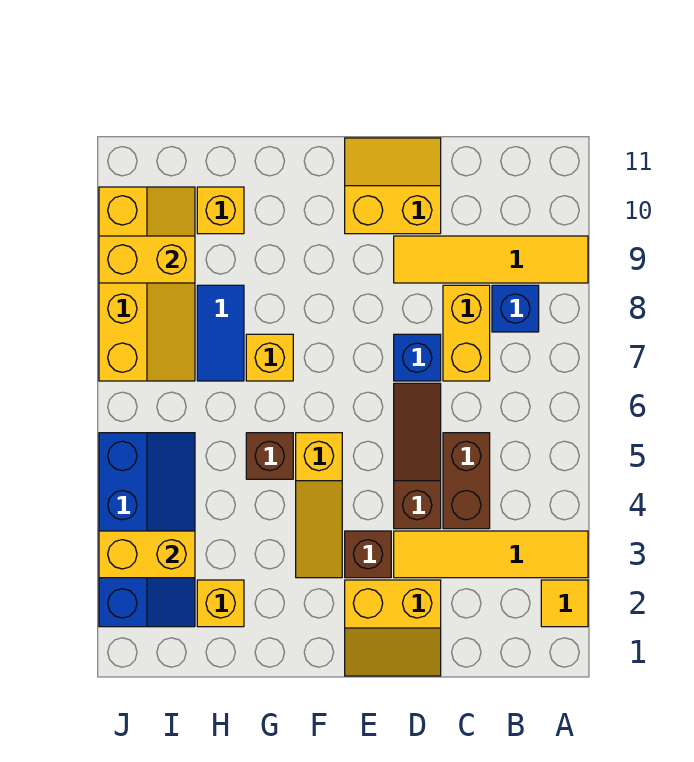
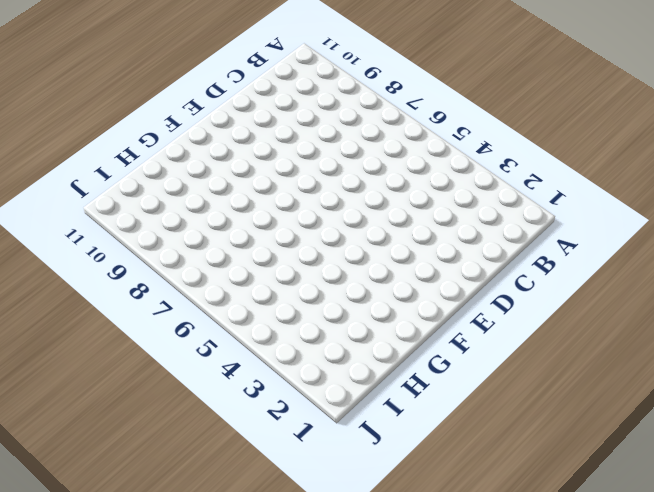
none -> yellow 1x1 tile [541,580,588,627]
none -> yellow 1x4 tile [394,531,588,578]
none -> yellow 1x4 tile [394,236,588,283]

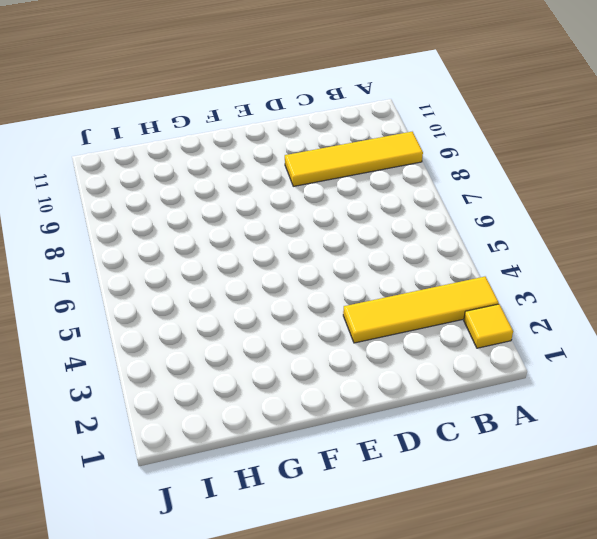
none -> blue 1x1 brick [492,285,539,332]
none -> brown 1x2 brick [443,433,490,529]
none -> yellow 1x2 brick [443,285,490,381]

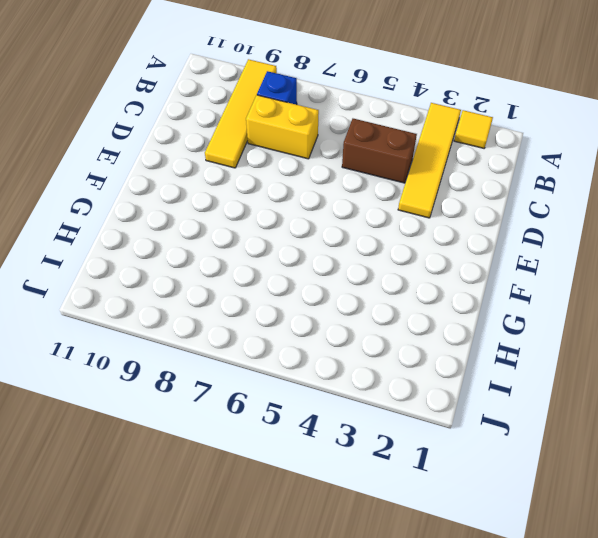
none -> yellow 2x2 slope [345,580,441,676]
none -> brown 1x3 slope [394,383,441,529]
none -> blue 1x1 brick [394,334,441,381]

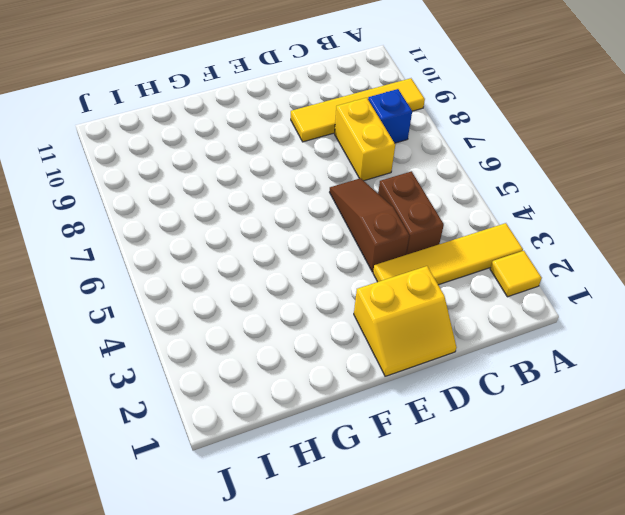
none -> blue 1x1 brick [394,334,441,381]
none -> yellow 2x2 slope [345,138,441,234]
none -> brown 1x1 brick [345,531,391,578]

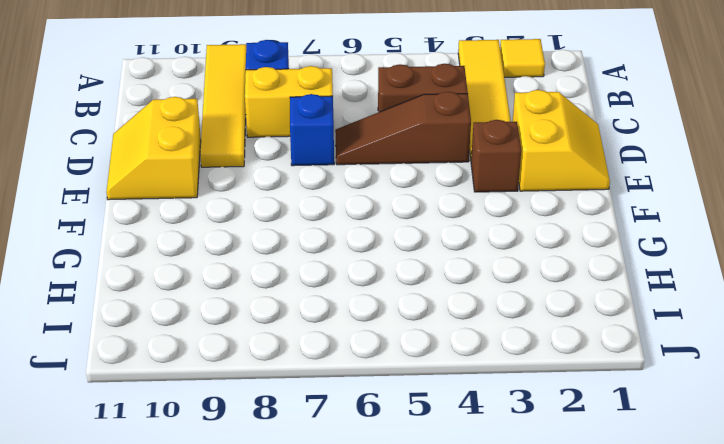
none -> yellow 1x3 slope [296,433,342,578]
none -> brown 1x1 brick [246,433,293,479]
none -> yellow 1x1 brick [246,334,293,381]

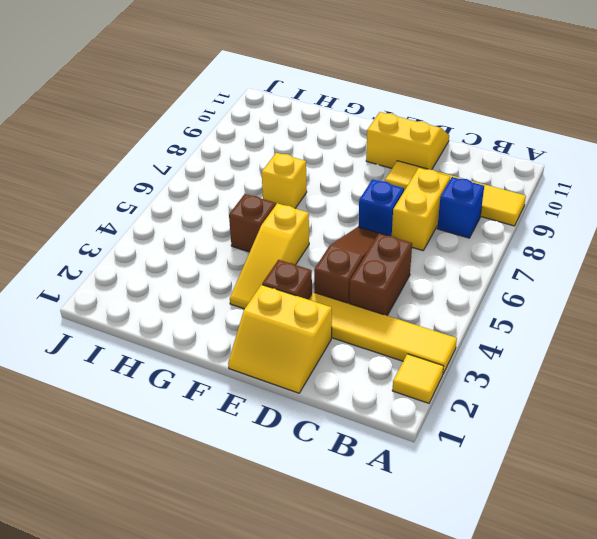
none -> yellow 1x1 brick [197,580,244,627]
none -> blue 1x2 tile [197,285,244,381]
none -> yellow 1x1 brick [197,187,244,234]

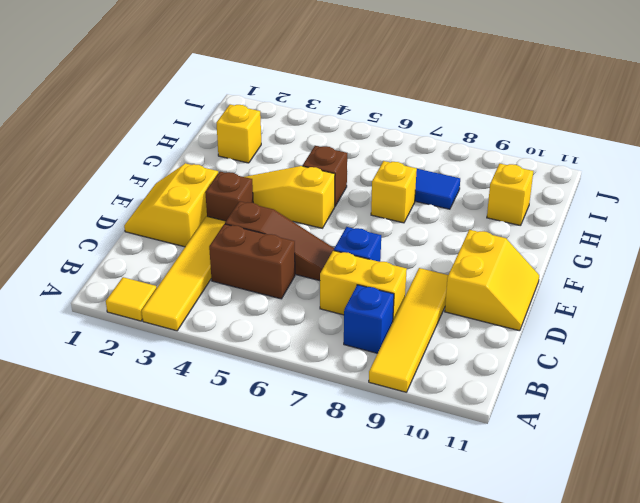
none -> blue 2x4 slope [99,433,195,627]
none -> yellow 2x4 slope [99,187,195,381]
none -> yellow 1x2 brick [99,531,195,578]

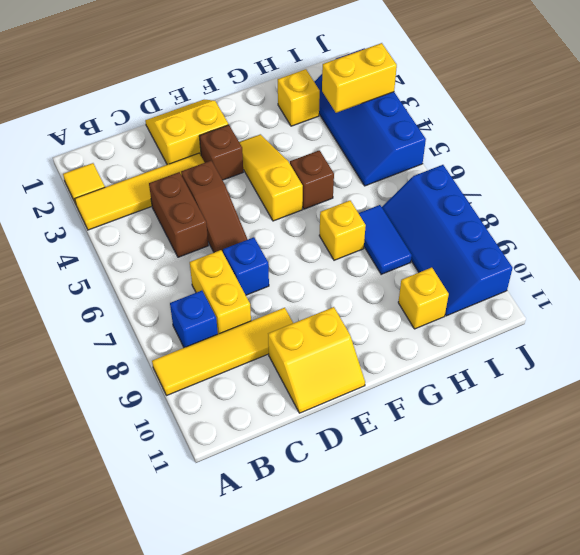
blue 2x4 slope [382,165,512,316] -> yellow 2x4 slope [99,187,195,381]
none -> yellow 1x2 brick [99,236,195,283]

